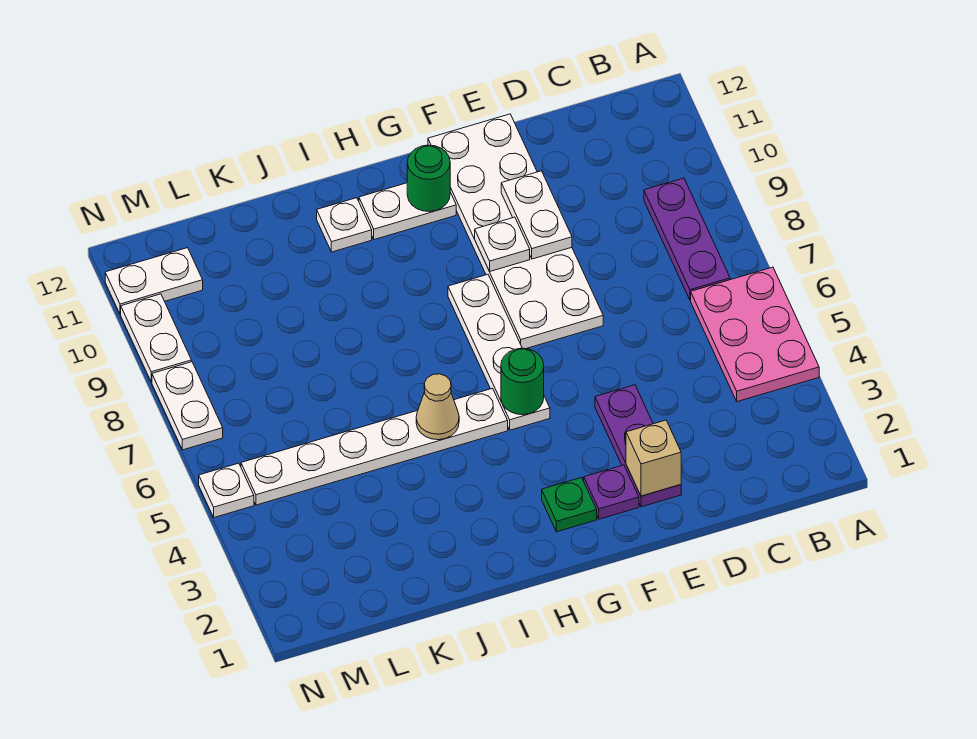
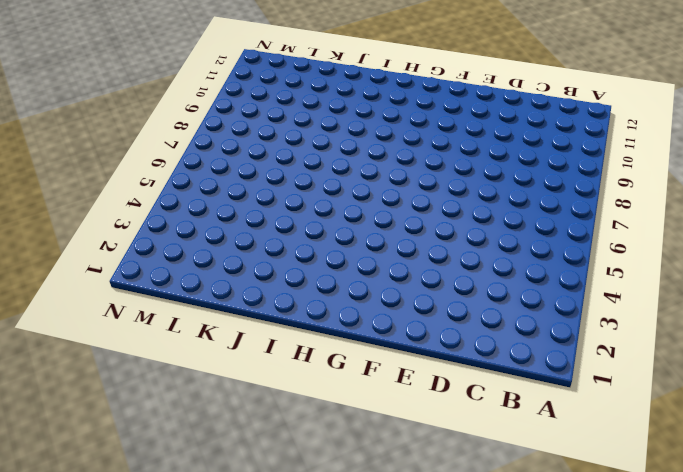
none -> pink 2x3 plate [691,267,819,402]
none -> purple 1x3 plate [644,178,730,300]
none -> purple 1x3 plate [595,385,681,507]

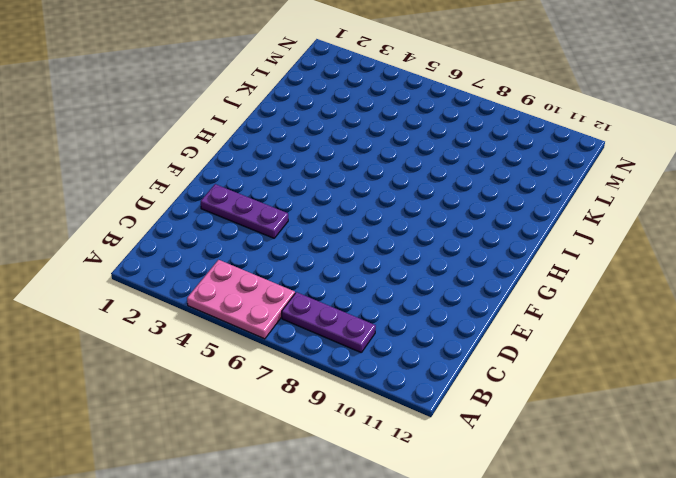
none -> white 2x6 plate [428,114,603,349]
none -> purple 1x1 plate [584,465,639,519]
none -> green 1x1 plate [542,477,597,532]

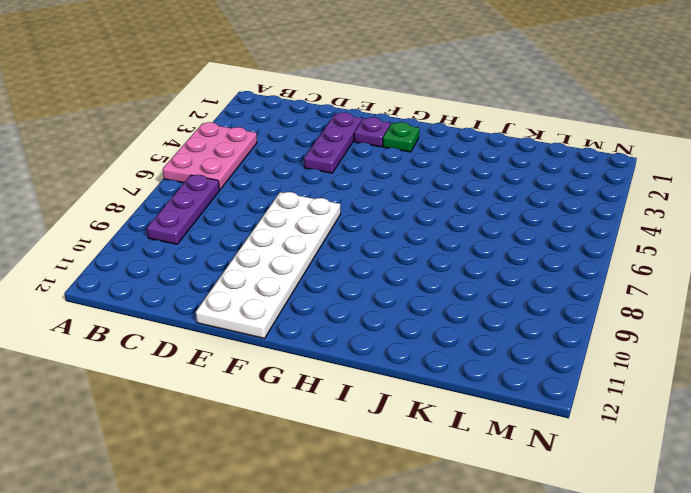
none -> white 1x4 plate [448,274,550,430]
none -> white 1x2 plate [359,183,456,240]
none -> white 1x6 plate [241,388,508,505]

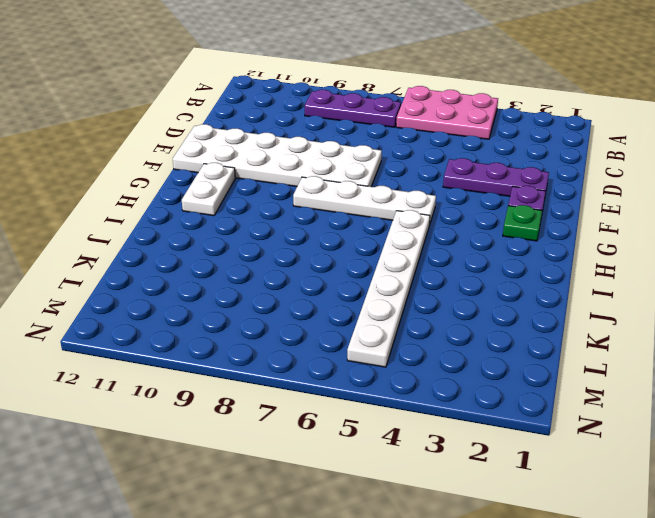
none -> white 1x1 plate [317,198,372,252]
none -> white 1x2 plate [105,248,203,315]
none -> white 1x1 plate [199,463,254,517]

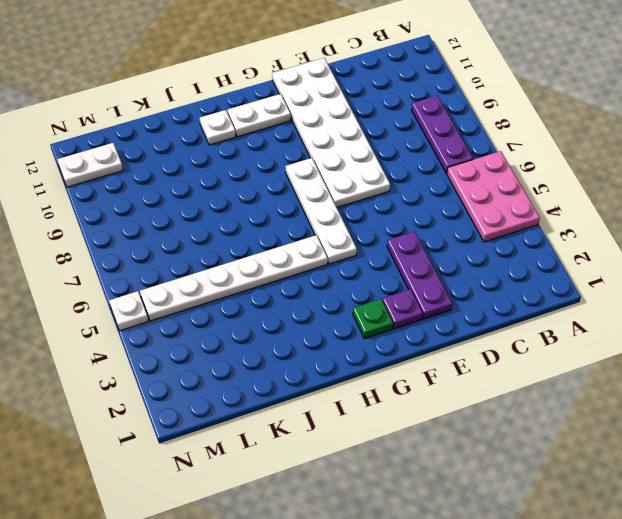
none -> white 1x2 plate [152,362,223,450]
none -> white 1x2 plate [121,294,191,382]
none -> tan 1x1 brick [626,420,681,496]

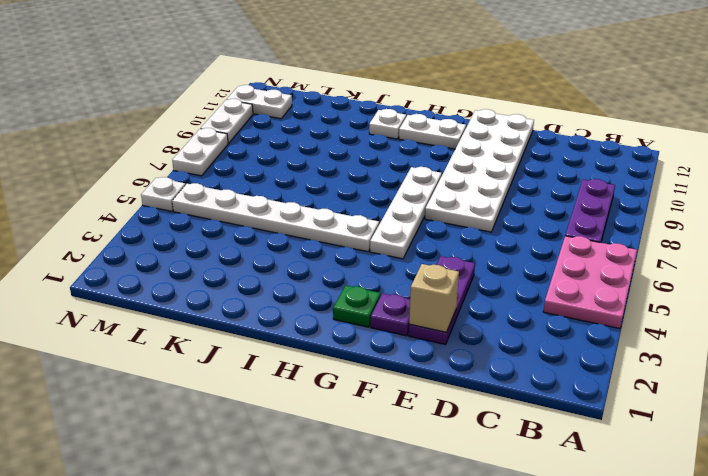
none -> white 1x2 plate [501,171,572,259]
none -> white 1x1 plate [475,217,530,271]
none -> green 1x1 round brick [501,348,544,415]

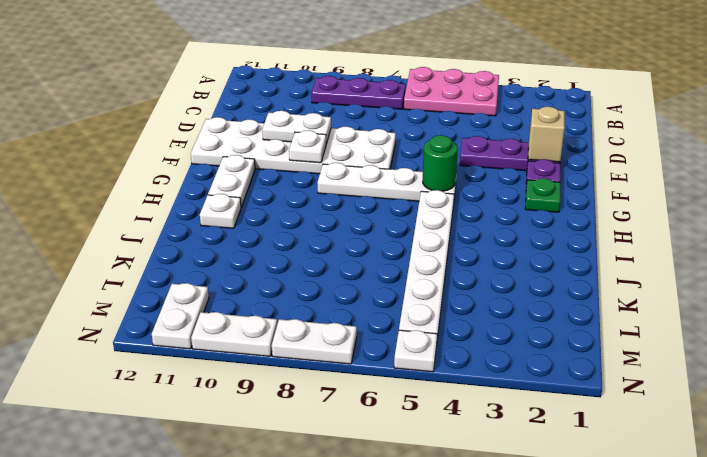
none -> green 1x1 round brick [407,145,450,212]
none -> tan 1x1 cone [416,374,459,440]

